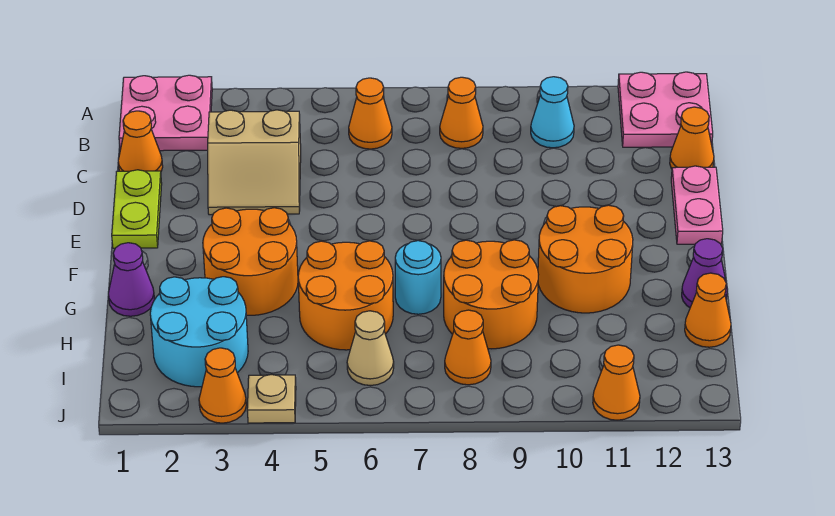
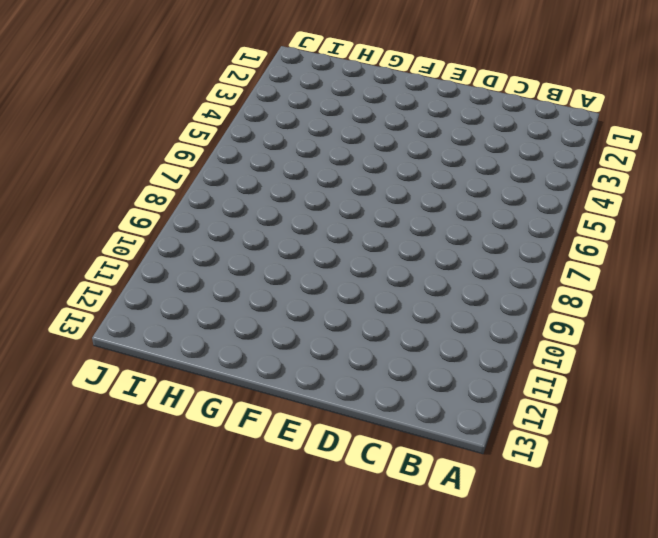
none -> pink 2x2 plate [119,75,212,151]
none -> pink 2x2 plate [618,72,713,147]
none -> orange 1x1 cone [349,78,392,149]

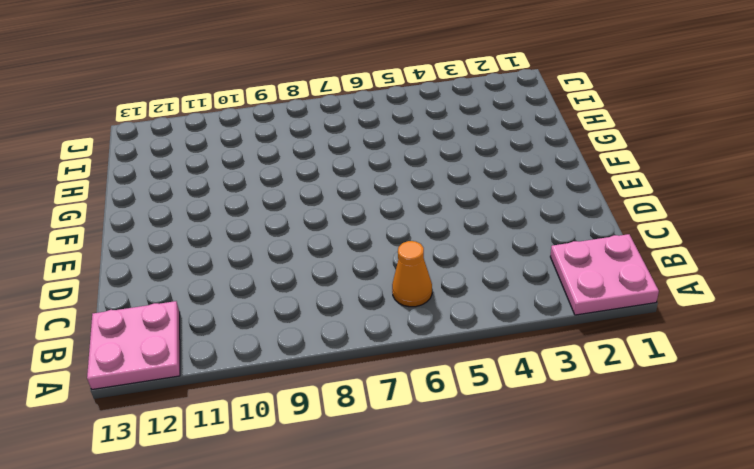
none -> orange 1x1 cone [440,77,483,148]
none -> cyan 1x1 cone [531,77,574,148]
none -> orange 1x1 cone [118,111,163,171]

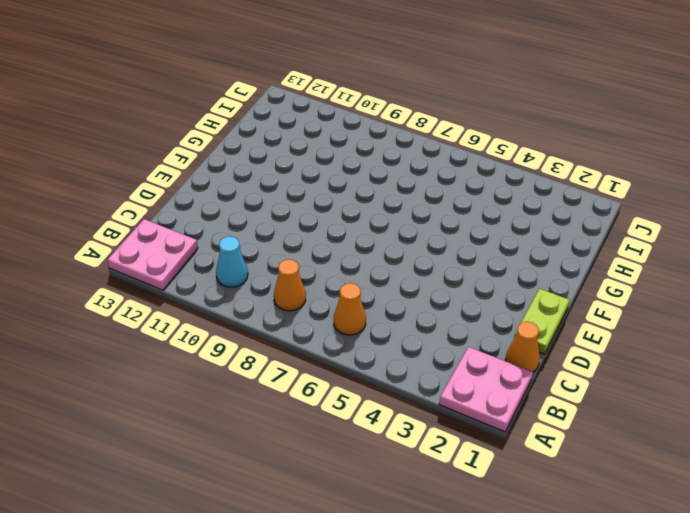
none -> tan 2x2 slope [208,110,301,215]
none -> orange 1x1 cone [670,107,714,169]
none -> pink 1x2 plate [671,166,723,244]

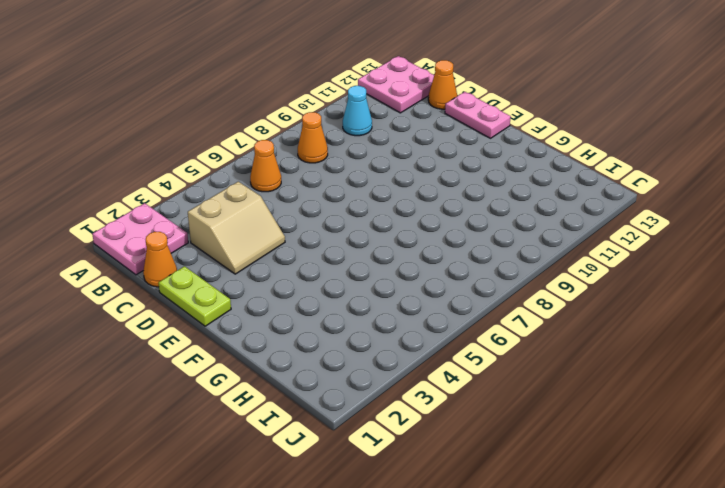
none -> orange 2x2 round brick [203,208,298,315]
none -> orange 2x2 round brick [538,205,633,313]
none -> purple 1x1 cone [108,243,154,316]

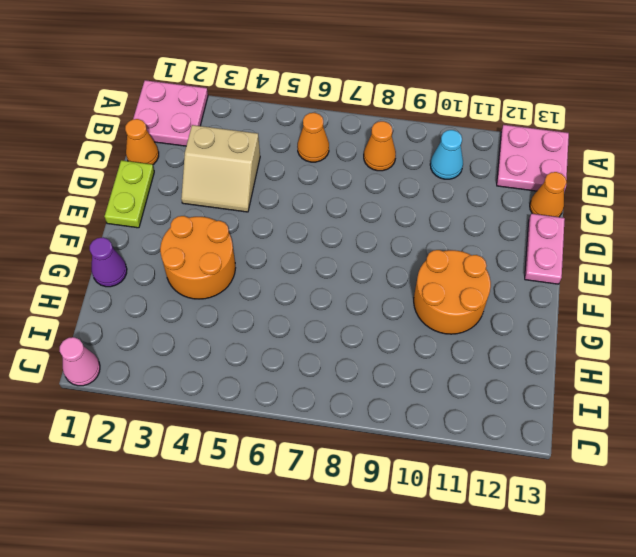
pink 1x1 cone [60,337,100,386] -> none
none -> orange 2x2 round brick [298,241,393,350]
none -> cyan 1x1 round brick [395,241,441,314]
none -> orange 2x2 round brick [444,240,539,349]

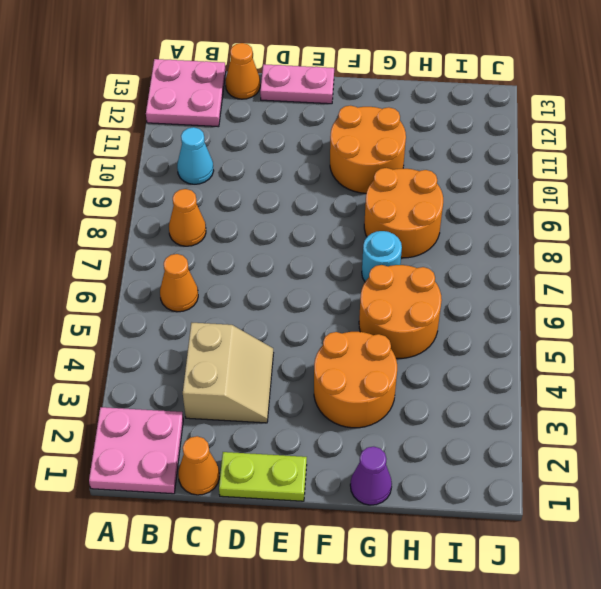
none -> purple 1x1 cone [682,239,727,307]
none -> cyan 2x2 round brick [150,277,248,387]
none -> orange 1x1 cone [685,273,731,347]

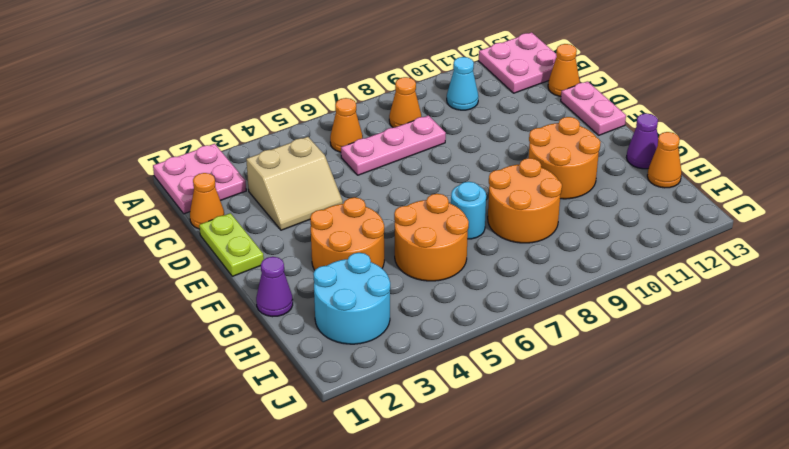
pink 1x3 plate [341,115,446,175] -> none
none -> tan 1x1 cone [347,311,394,385]
none -> orange 1x1 cone [445,310,491,385]
none -> orange 1x1 cone [199,348,246,423]

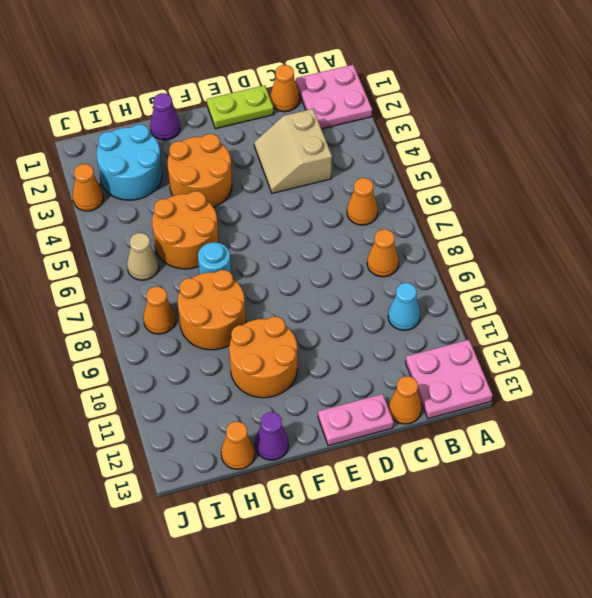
none -> tan 1x1 plate [247,375,296,423]
none -> orange 1x1 cone [593,345,640,420]

